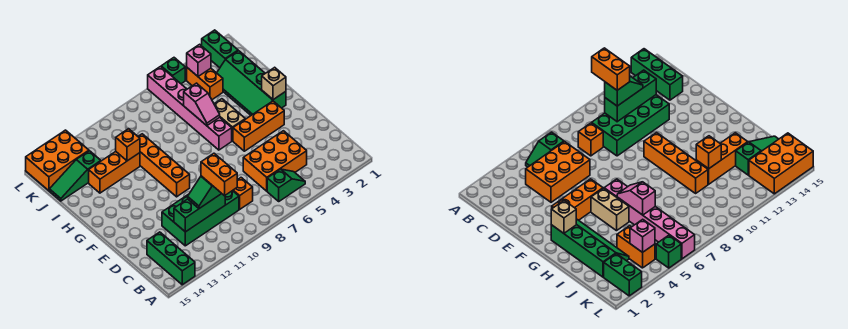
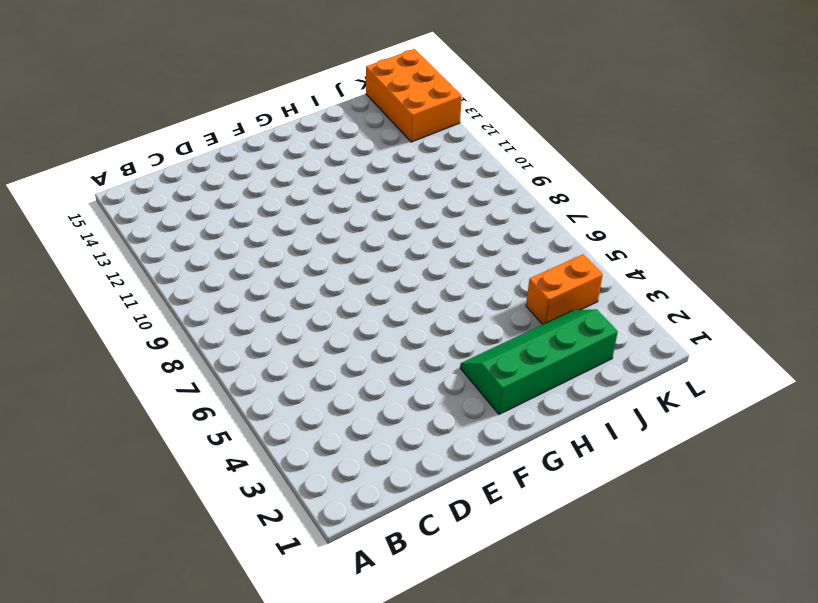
none -> green 1x3 brick [147,232,195,285]
none -> green 1x2 slope [267,169,305,201]
none -> orange 2x3 brick [243,131,307,191]

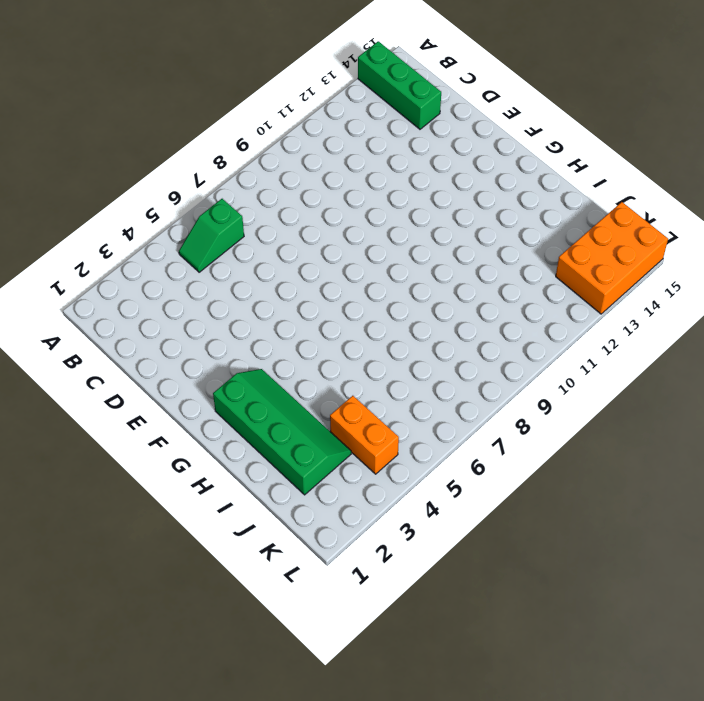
none -> orange 2x3 brick [243,131,307,191]
none -> orange 1x1 brick [233,178,253,209]
none -> green 2x4 brick [162,191,239,246]

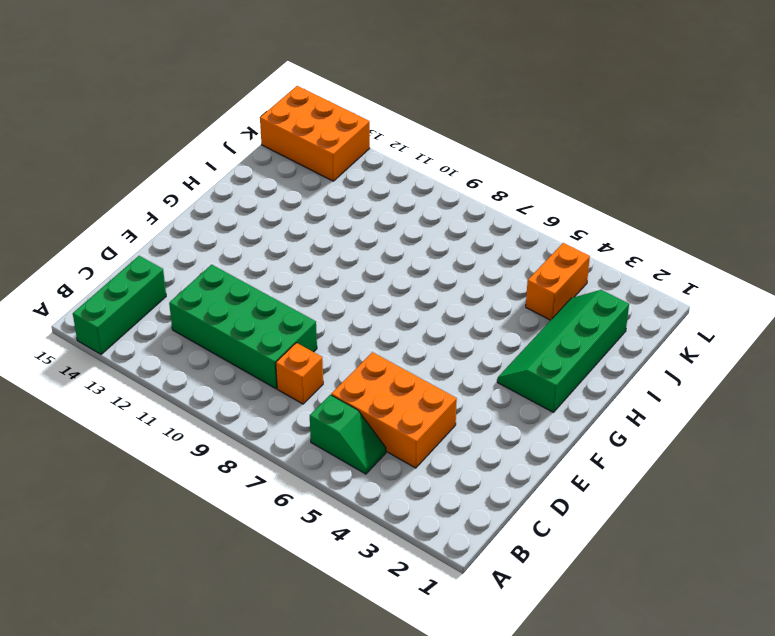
none -> orange 1x3 brick [233,101,284,151]
none -> orange 1x4 brick [138,134,190,197]
none -> tan 1x2 brick [214,99,245,141]

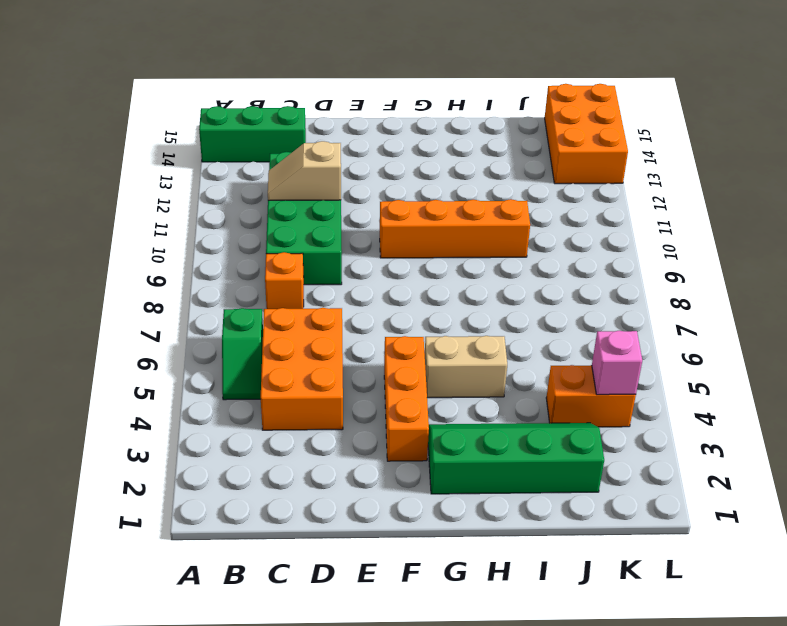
tan 1x2 slope [268,141,341,200] -> green 1x3 brick [174,194,225,232]
none -> pink 1x6 brick [148,67,232,150]
none -> orange 1x3 brick [89,152,140,193]
none -> green 1x3 slope [49,151,101,201]

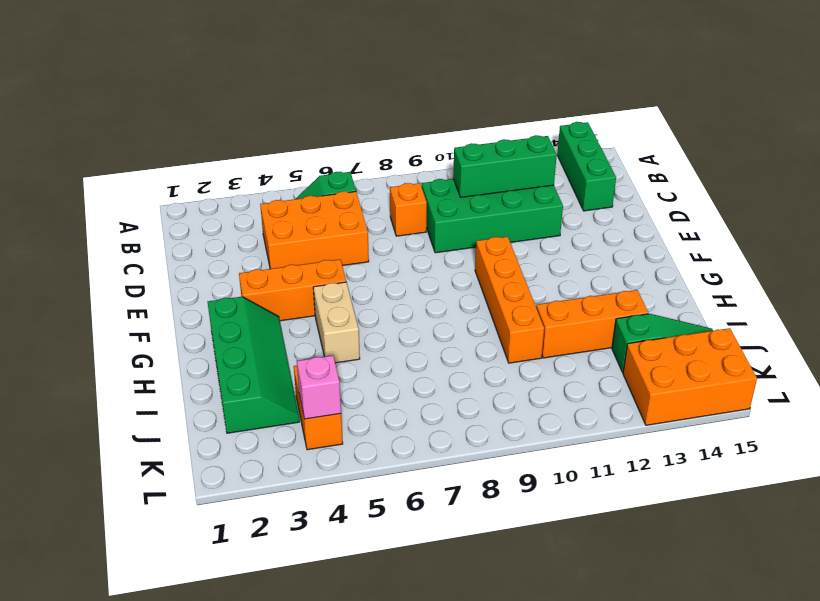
none -> pink 1x6 brick [148,67,232,150]
none -> green 1x2 brick [202,30,238,68]
none -> green 1x1 brick [161,58,185,84]

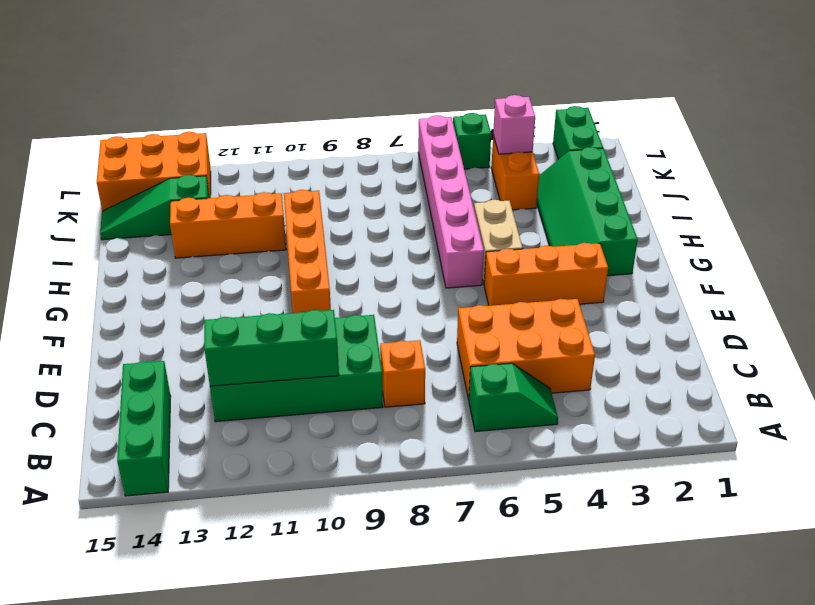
none -> tan 1x1 brick [262,67,286,100]
none -> pink 1x2 slope [184,83,220,126]
none -> orange 1x1 brick [116,129,140,161]

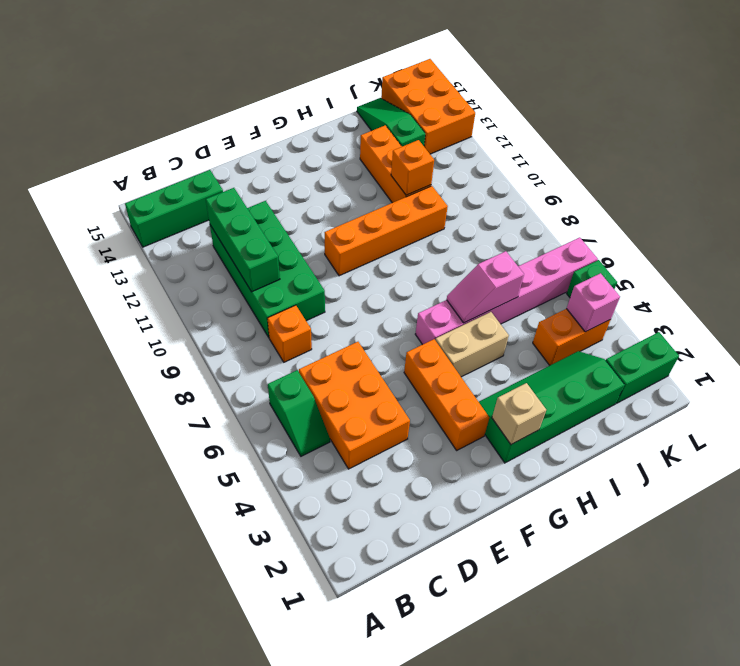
none -> green 1x2 slope [188,176,222,208]
none -> orange 1x2 brick [201,153,237,196]

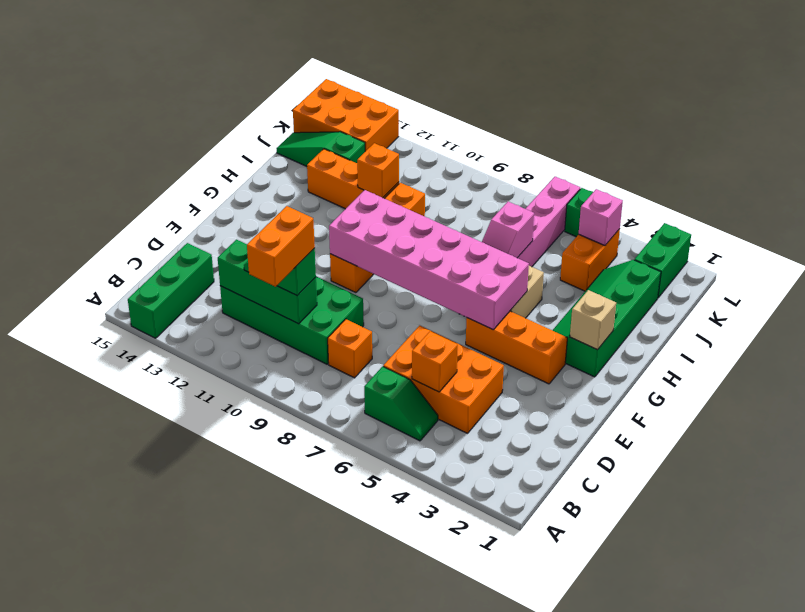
orange 1x1 brick [412,331,458,392] -> none
pink 2x6 brick [329,190,529,330] -> none

